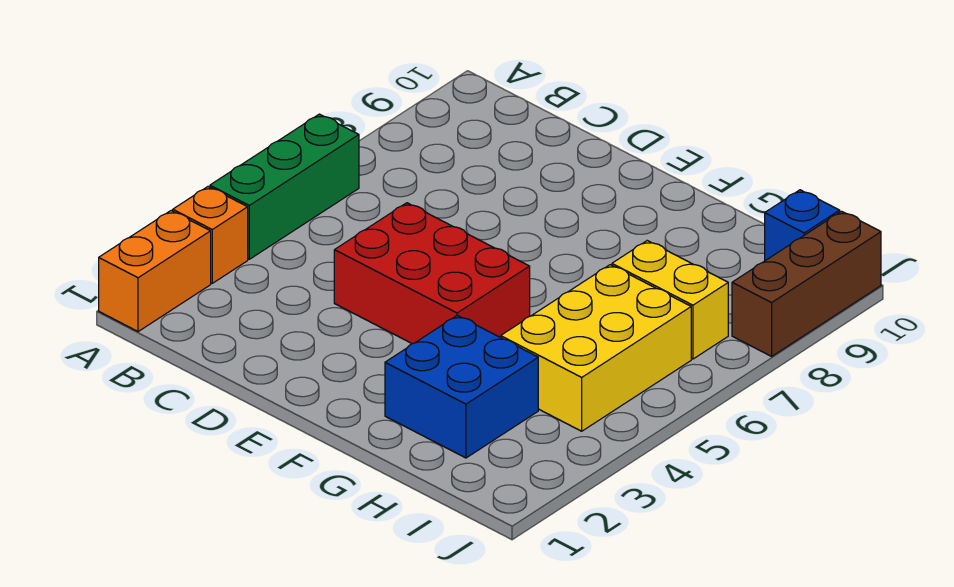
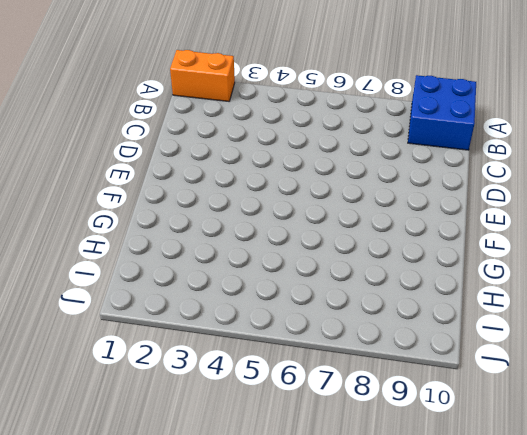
blue 2x2 brick [408,75,476,150] -> blue 2x2 brick moved to [385,315,538,458]
none -> orange 1x1 brick [173,187,248,283]
none -> green 1x3 brick [210,114,359,259]

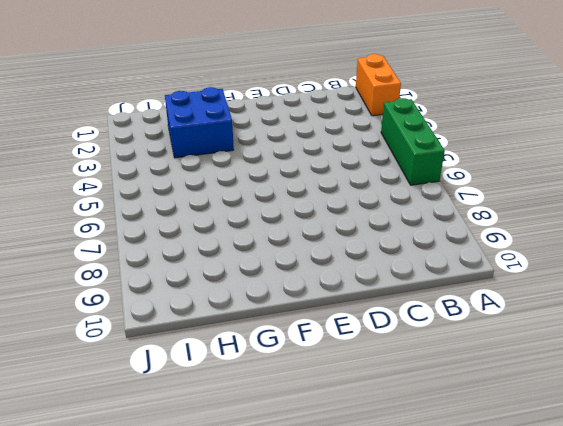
none -> orange 1x1 brick [173,187,248,283]
none -> red 2x3 brick [334,203,530,344]

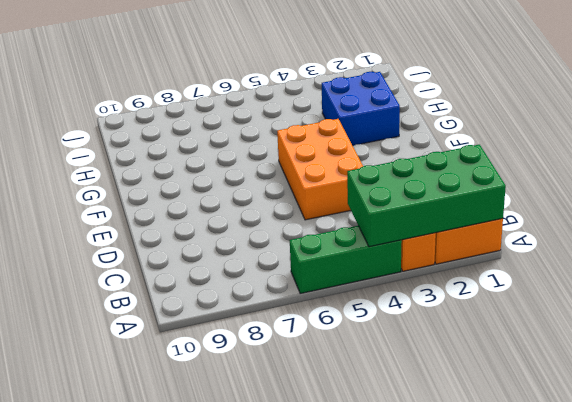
green 2x4 brick [347,145,506,247] -> none
orange 2x3 brick [277,119,363,220] -> red 2x3 brick [334,203,530,344]
none -> yellow 2x3 brick [501,265,691,431]
none -> yellow 1x2 brick [612,241,728,359]

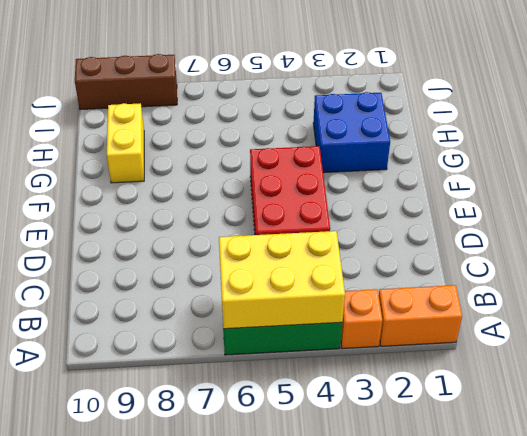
yellow 2x3 brick [219,231,345,329] -> yellow 2x3 brick moved to [501,265,691,431]
yellow 1x2 brick [107,103,144,183] -> yellow 1x2 brick moved to [612,241,728,359]
none -> blue 1x1 brick [765,190,840,261]

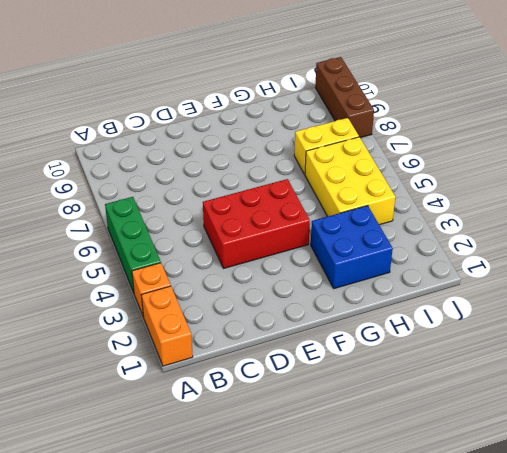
none -> blue 1x1 brick [765,190,840,261]

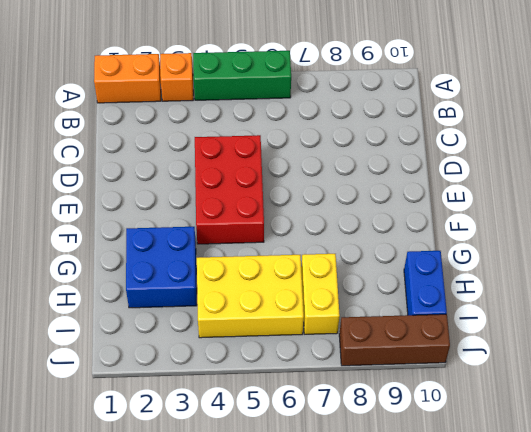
blue 1x2 brick [404,251,447,315] -> blue 1x1 brick [765,190,840,261]

